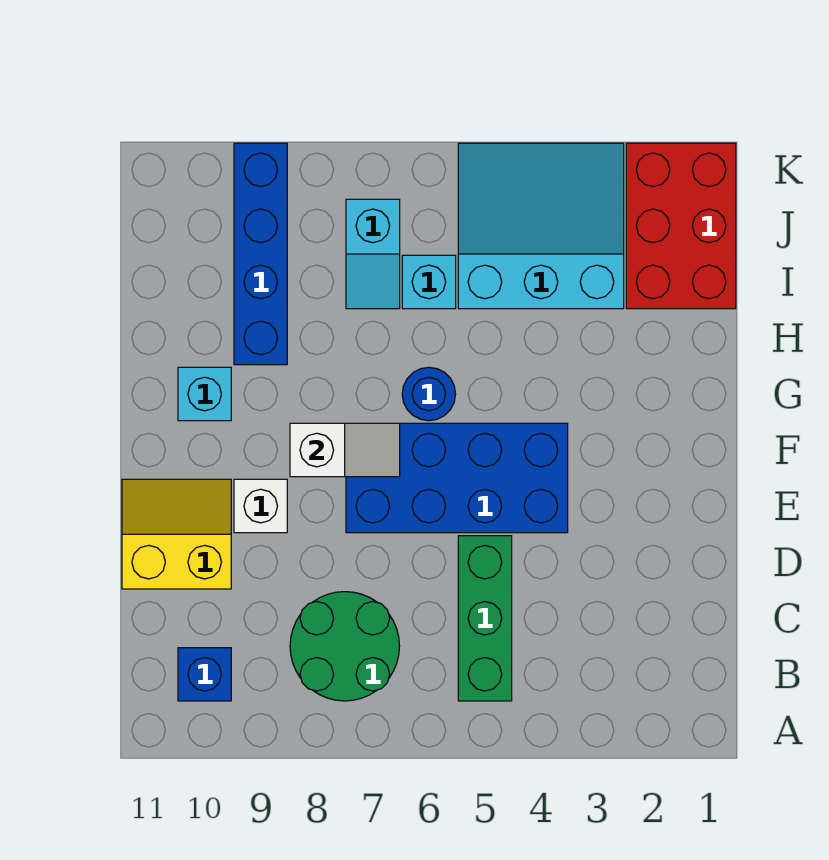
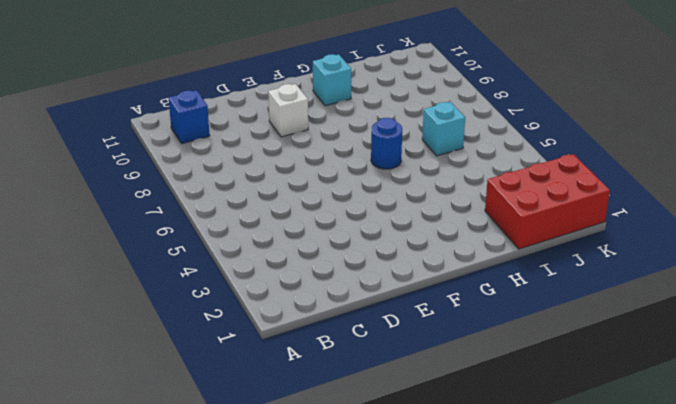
none -> green 1x3 brick [458,536,512,701]
none -> green 2x2 round brick [290,592,400,701]
none -> yellow 2x2 slope [122,479,231,589]

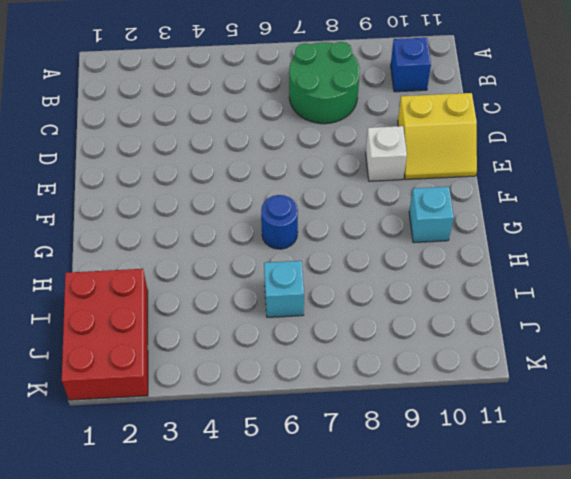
none -> green 1x3 brick [458,536,512,701]
none -> blue 2x4 brick [346,423,568,533]
none -> blue 1x4 brick [234,143,287,365]

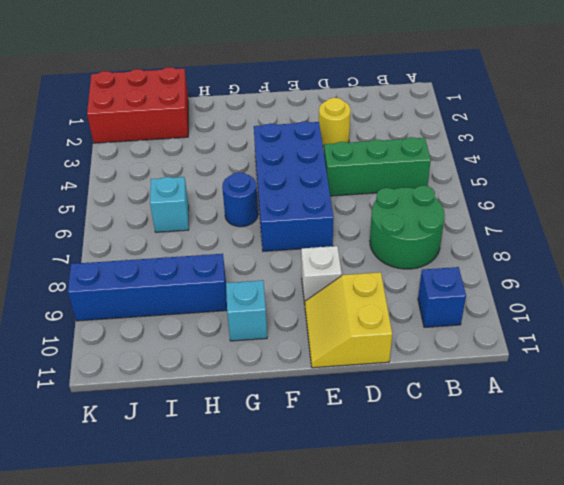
yellow 1x1 round brick [319,98,350,147] -> none
none -> cyan 3x3 slope [458,143,624,309]
none -> cyan 1x2 slope [346,199,400,309]
none -> white 1x2 slope [290,423,400,477]

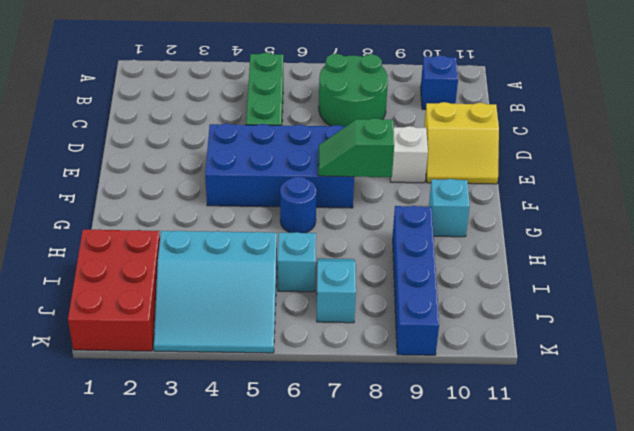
green 1x2 slope [318,118,394,178] -> white 1x2 slope [290,423,400,477]

